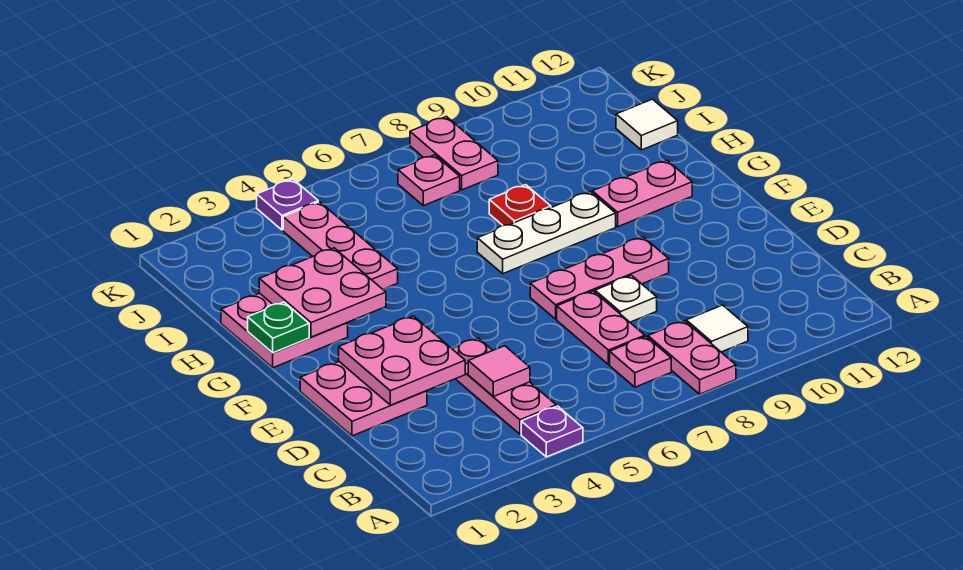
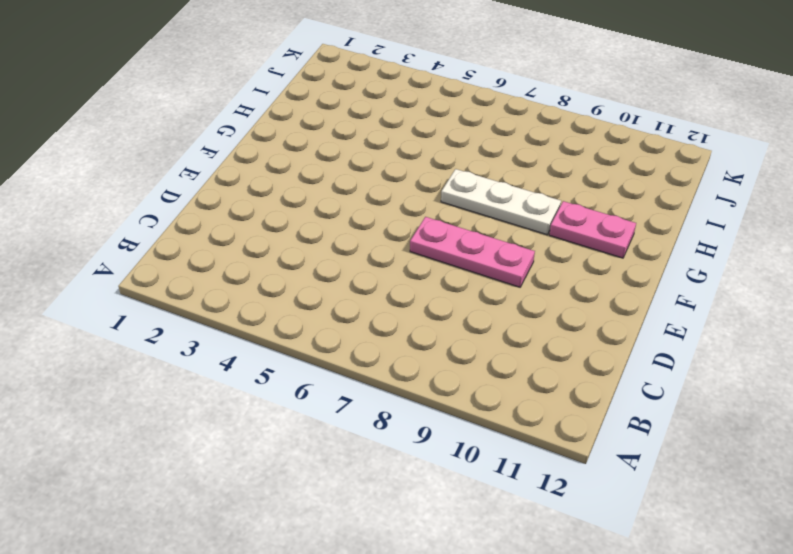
none -> purple 1x1 plate [521,406,583,457]
none -> pink 1x2 plate [648,321,736,394]
none -> pink 1x3 plate [453,338,556,434]

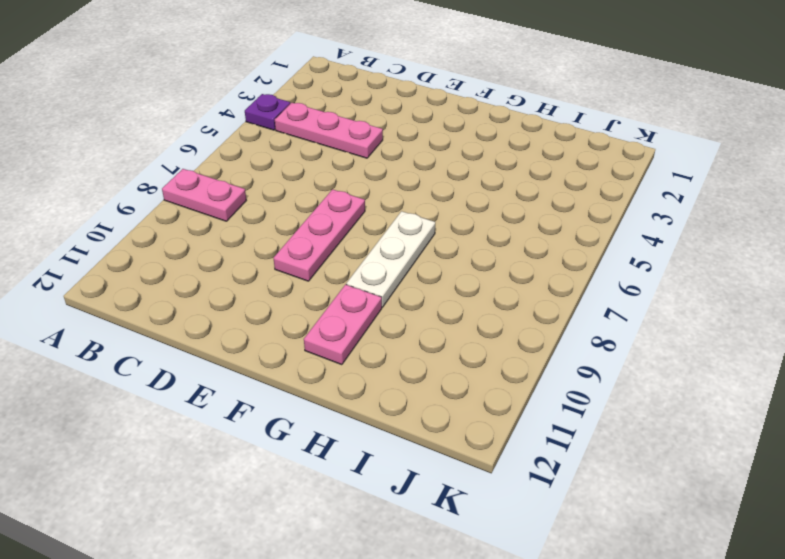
none -> pink 1x1 plate [610,337,671,387]
none -> white 1x1 tile [686,305,748,352]
none -> pink 1x2 plate [557,291,645,365]

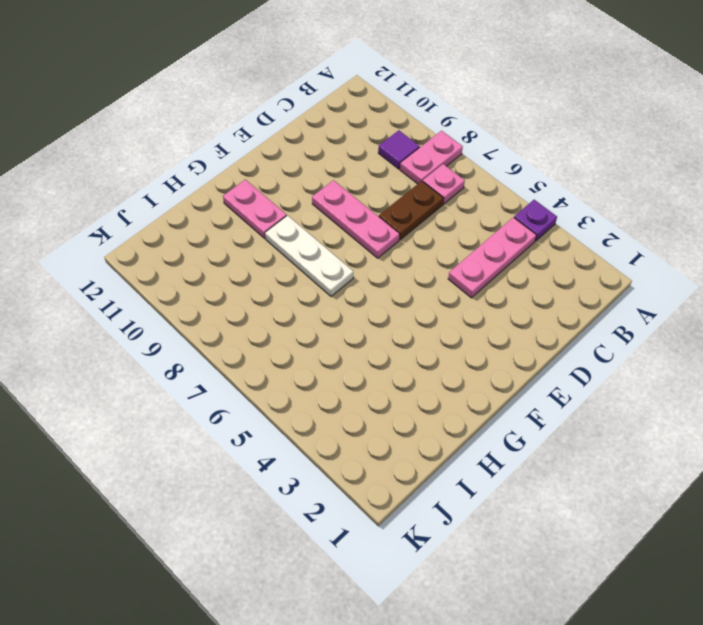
purple 1x1 tile [378,130,420,169] -> white 1x1 tile [686,305,748,352]
brown 1x2 plate [379,181,443,240] -> pink 1x2 plate [557,291,645,365]
none -> pink 2x2 plate [300,362,427,436]
none -> white 1x1 plate [595,275,657,322]
none -> pink 2x2 plate [221,293,348,368]

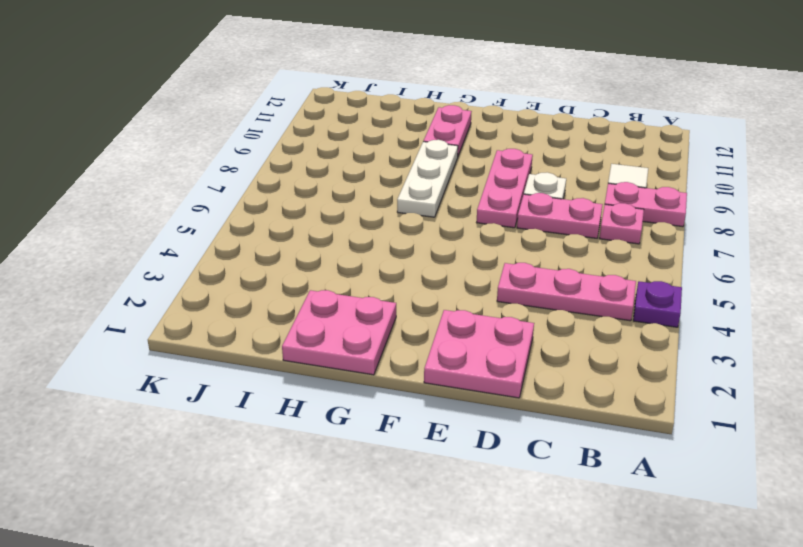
none -> pink 1x3 plate [283,202,398,289]
none -> red 1x1 plate [489,185,551,225]
none -> white 1x1 tile [616,99,678,150]

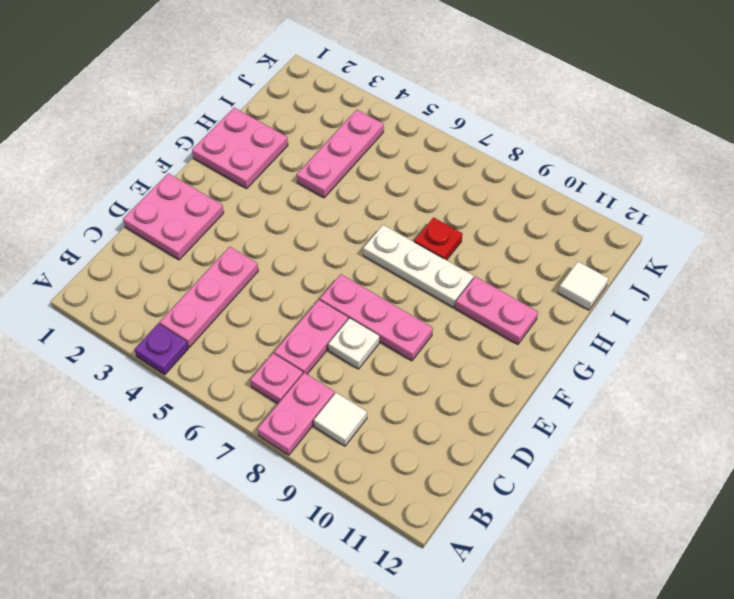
none -> pink 1x1 plate [398,155,460,206]
none -> pink 1x2 plate [410,117,498,190]
none -> purple 1x1 plate [257,179,318,230]

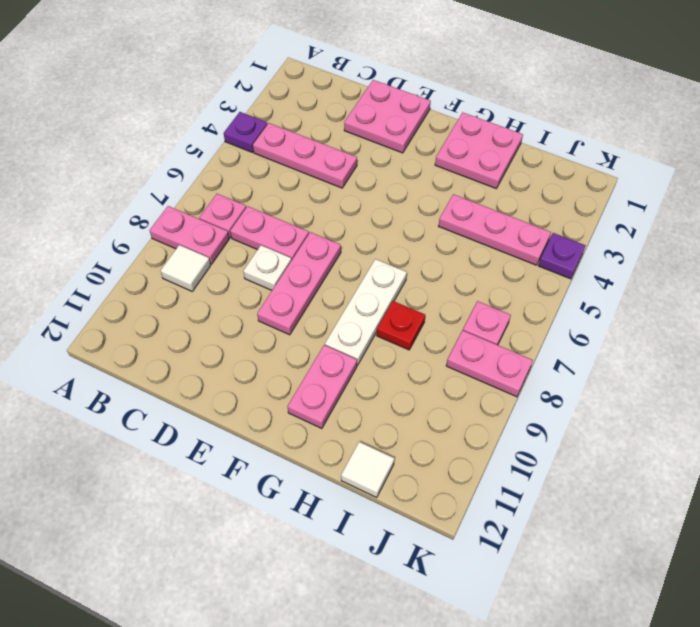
none -> pink 1x1 tile [468,346,530,397]
none -> pink 2x2 plate [339,316,465,405]
none -> green 1x1 plate [248,302,309,353]

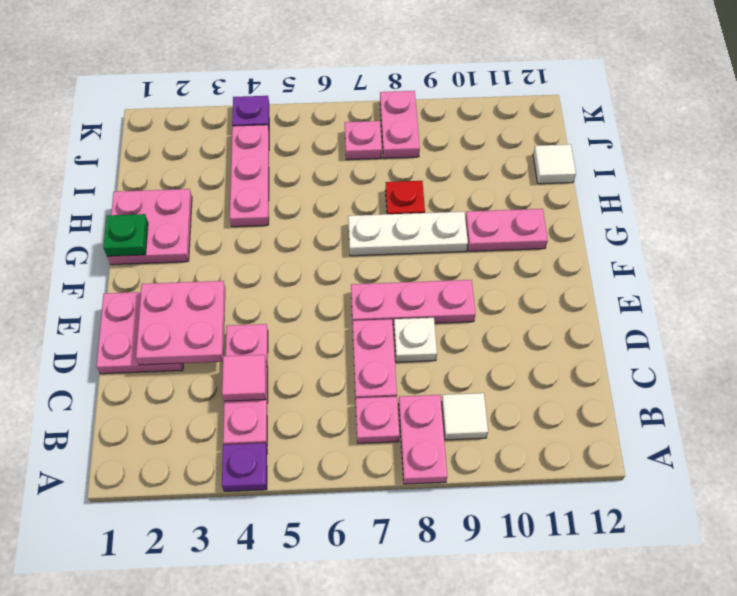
none -> pink 2x2 plate [259,248,386,337]

